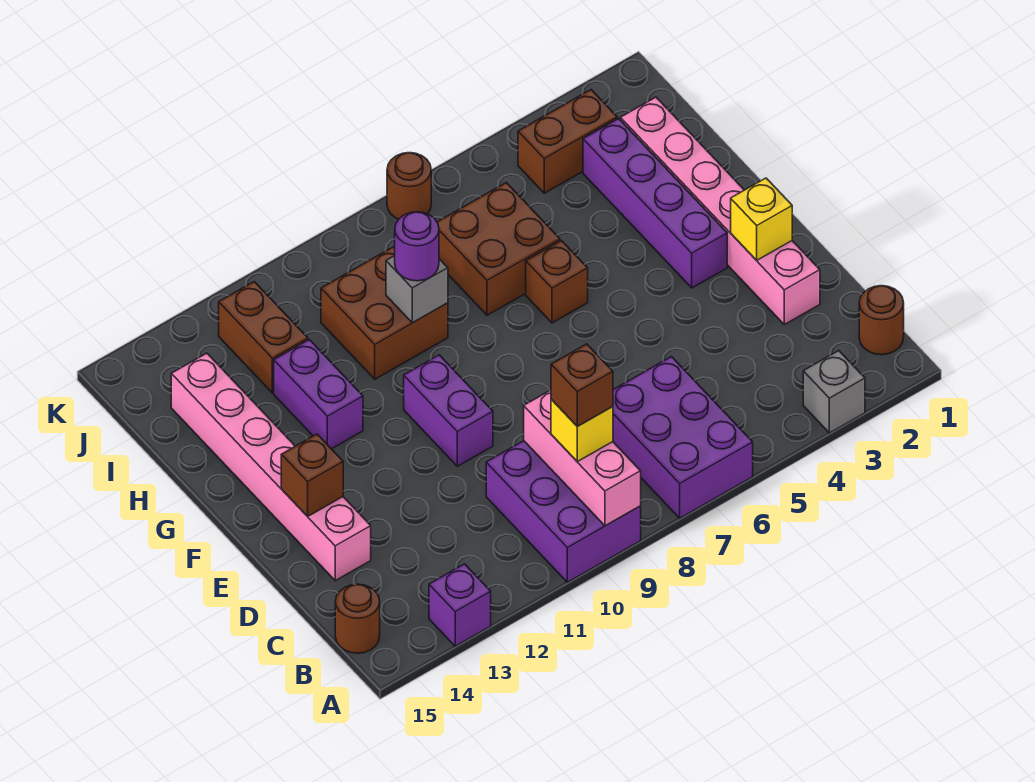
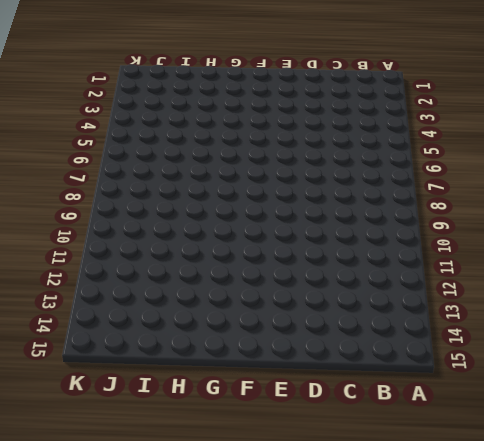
none -> grey 1x1 brick [803,351,865,433]
none -> purple 2x3 brick [613,357,753,518]
none -> purple 2x3 brick [486,441,641,582]

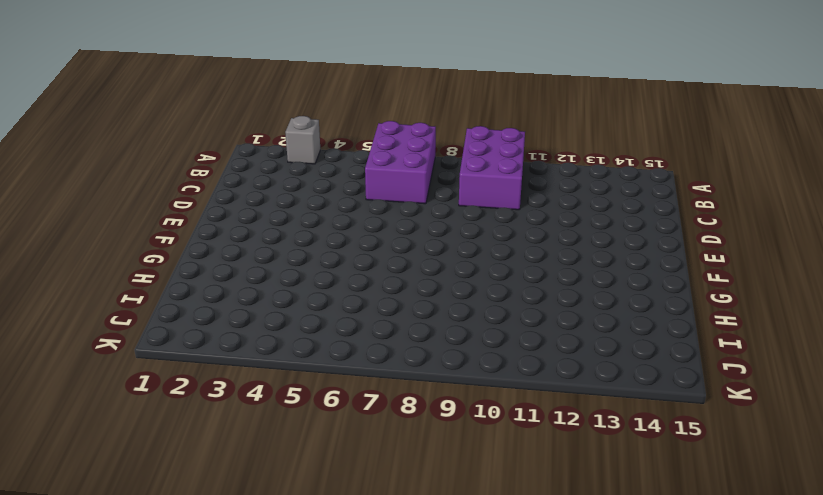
none -> purple 1x1 brick [429,564,491,646]
none -> brown 1x1 round brick [859,286,904,355]
none -> brown 1x1 round brick [335,584,380,653]

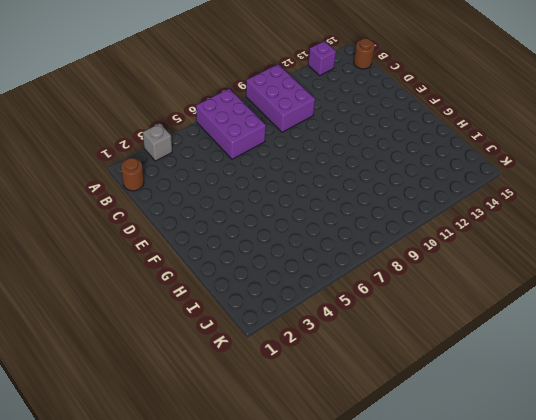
none -> pink 1x6 brick [620,97,820,325]
none -> pink 1x6 brick [171,353,371,581]
none -> purple 1x2 brick [404,355,493,466]

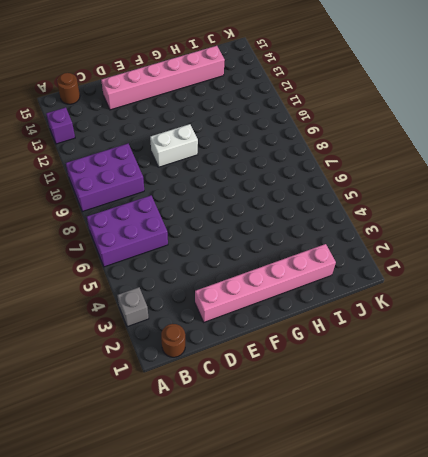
white 1x2 brick [150,124,198,167] -> purple 1x2 brick [404,355,493,466]
none -> purple 1x4 brick [583,119,727,288]
none -> brown 1x1 brick [526,241,588,323]
none -> purple 1x2 brick [274,340,363,449]

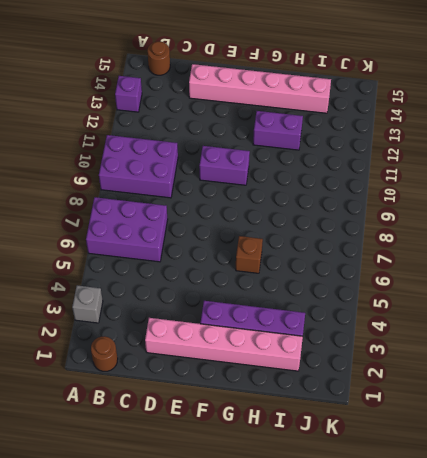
none -> brown 2x2 brick [437,183,560,315]
none -> brown 2x2 brick [321,247,448,379]
none -> brown 1x2 brick [219,282,308,393]

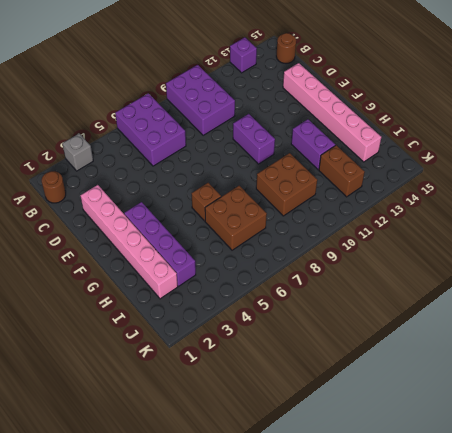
none -> brown 1x2 brick [518,90,617,193]
none -> brown 1x1 round brick [387,153,431,219]
none -> pink 1x3 brick [524,390,641,526]

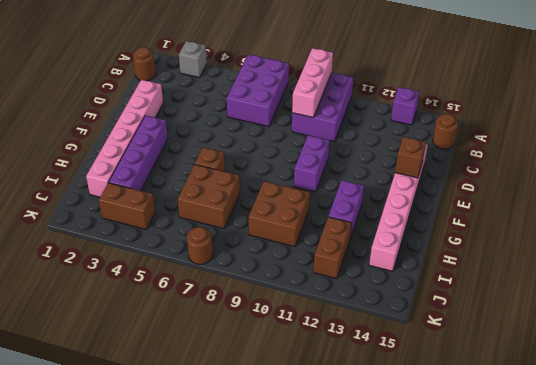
none -> yellow 1x1 brick [731,178,792,260]
none -> grey 1x1 brick [386,256,448,323]
none -> yellow 1x1 brick [551,400,613,462]

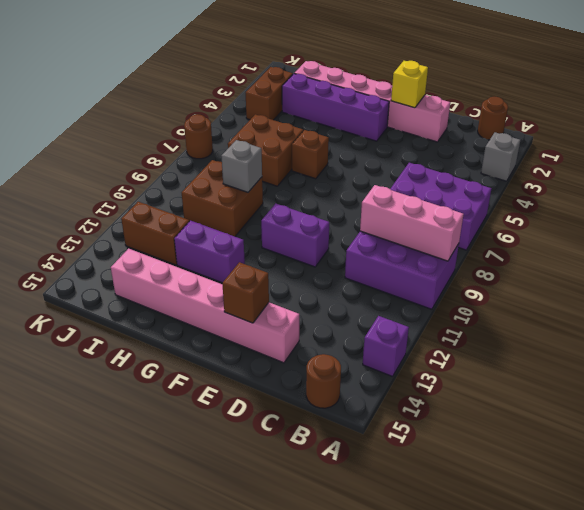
none -> yellow 1x1 brick [551,400,613,462]
none -> purple 1x1 round brick [395,212,439,281]
none -> brown 1x1 brick [551,344,613,426]

